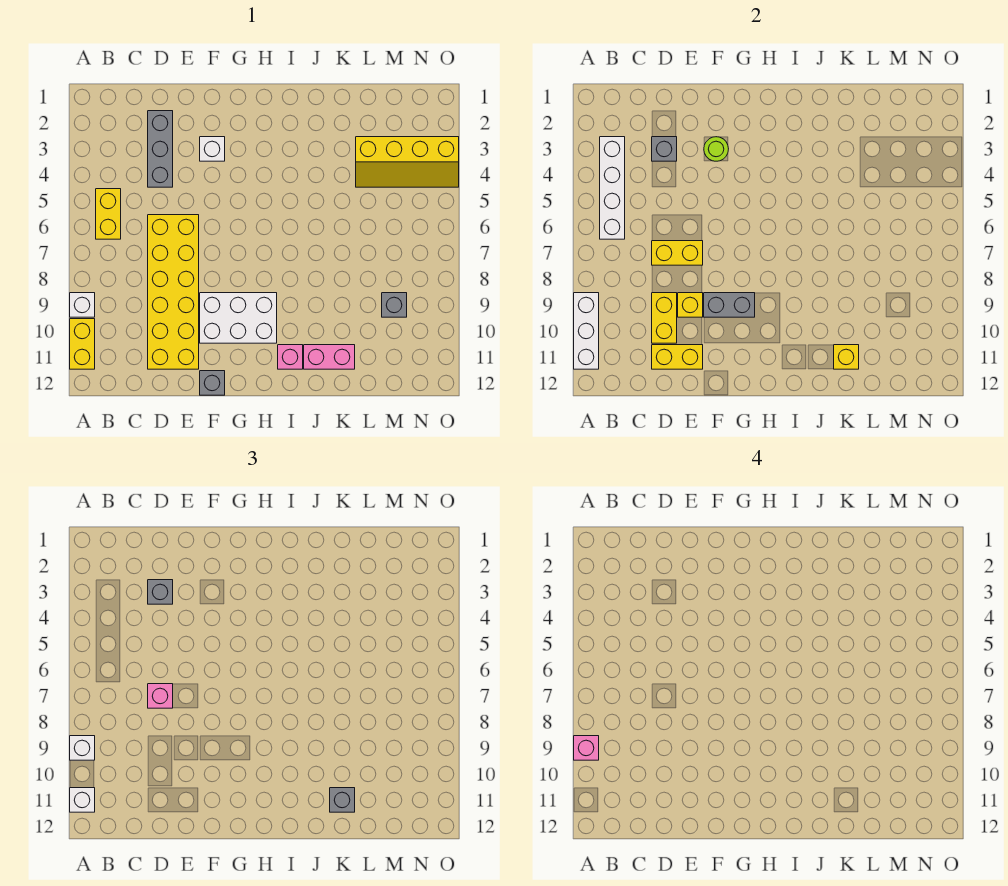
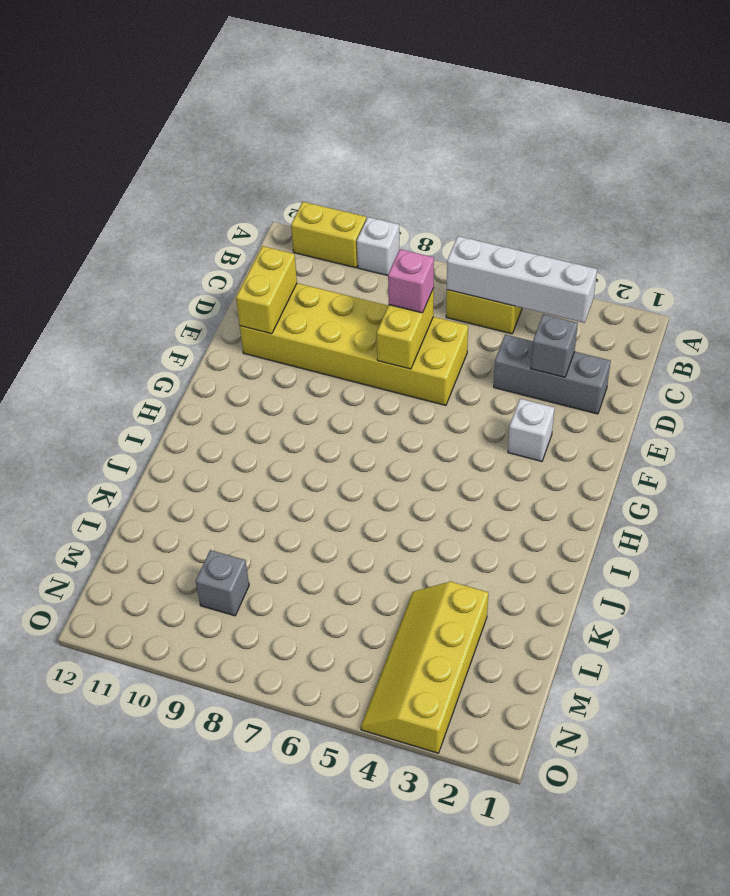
none -> white 2x3 brick [200,293,277,343]
none -> grey 1x1 brick [200,371,225,395]
none -> pink 1x1 brick [278,345,303,369]

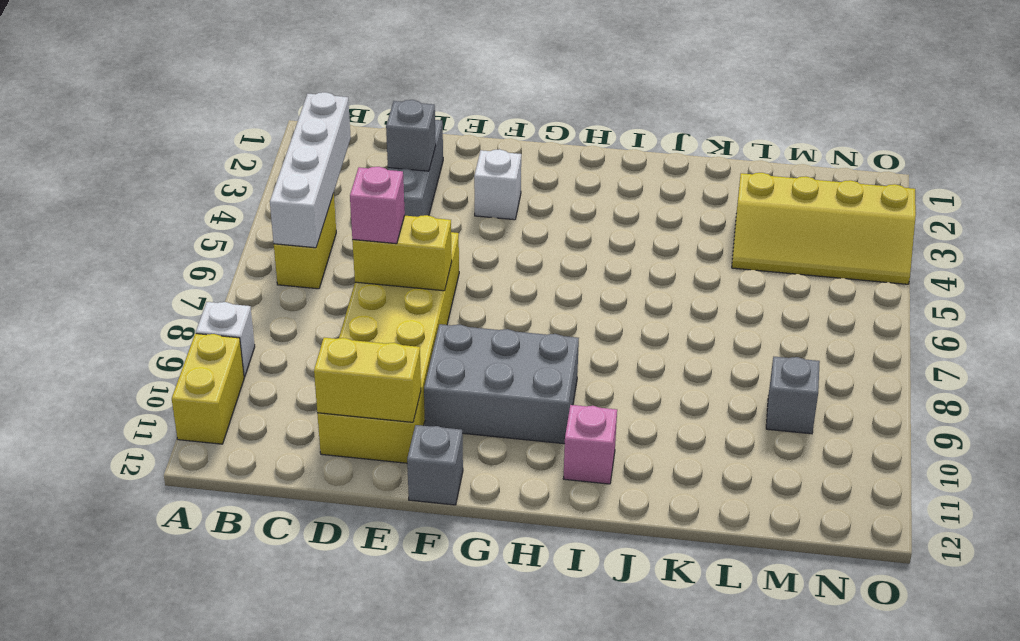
grey 2x3 brick [424,324,579,444] -> white 2x3 brick [200,293,277,343]
none -> pink 1x2 brick [304,345,355,369]
none -> white 1x3 brick [574,293,599,369]
none -> yellow 1x2 brick [652,293,677,343]

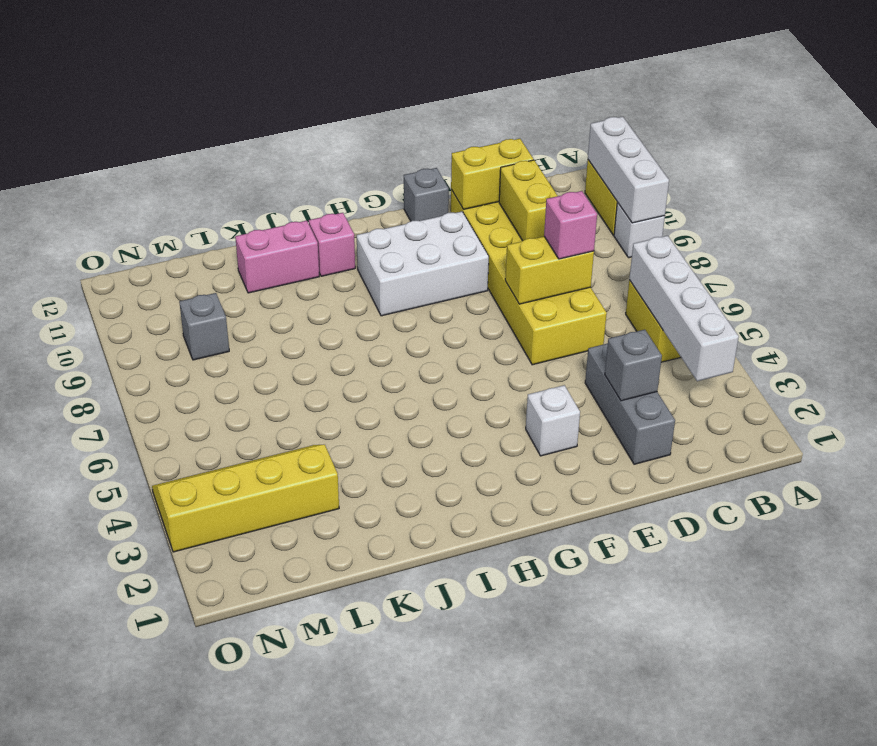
none -> yellow 1x1 brick [678,293,703,317]
none -> lime 1x1 round brick [704,137,728,161]
none -> grey 1x2 brick [704,293,755,317]

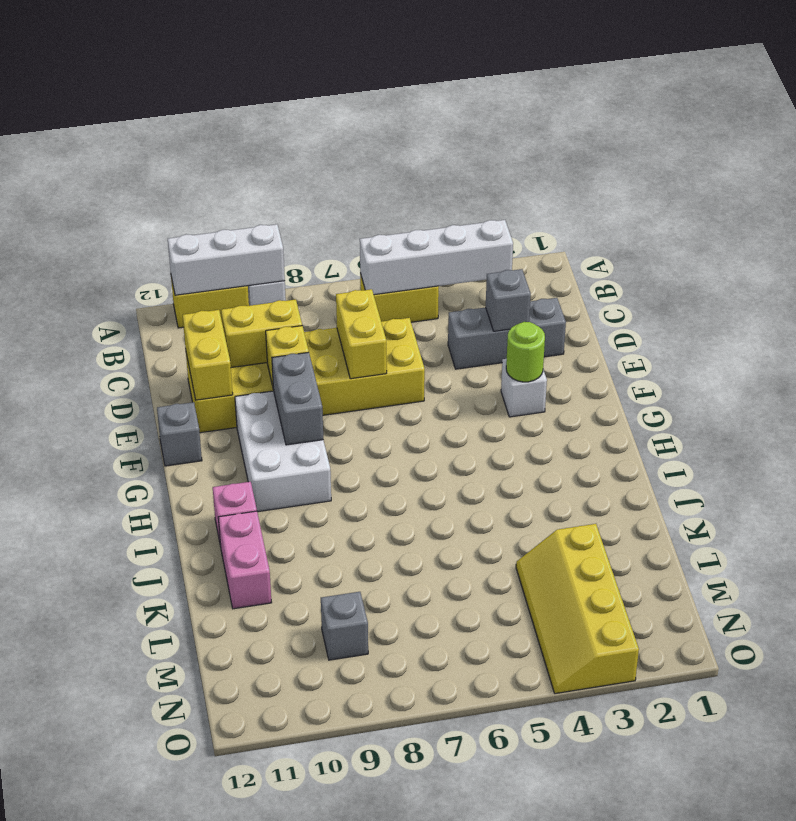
none -> yellow 1x1 brick [834,345,859,369]
none -> white 1x1 brick [70,736,95,760]
none -> white 1x1 brick [70,788,95,812]

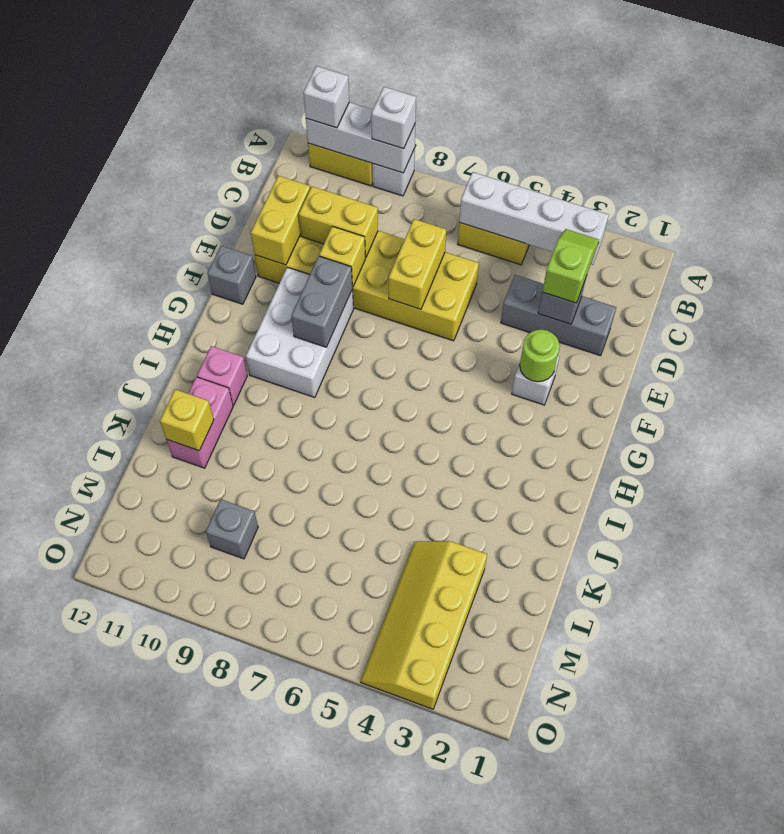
lime 1x2 slope [542,229,599,303] -> grey 1x1 brick [148,580,173,604]
none -> pink 1x1 brick [148,684,173,708]
none -> grey 1x1 brick [330,788,355,812]
none -> pink 1x1 brick [574,736,599,760]

